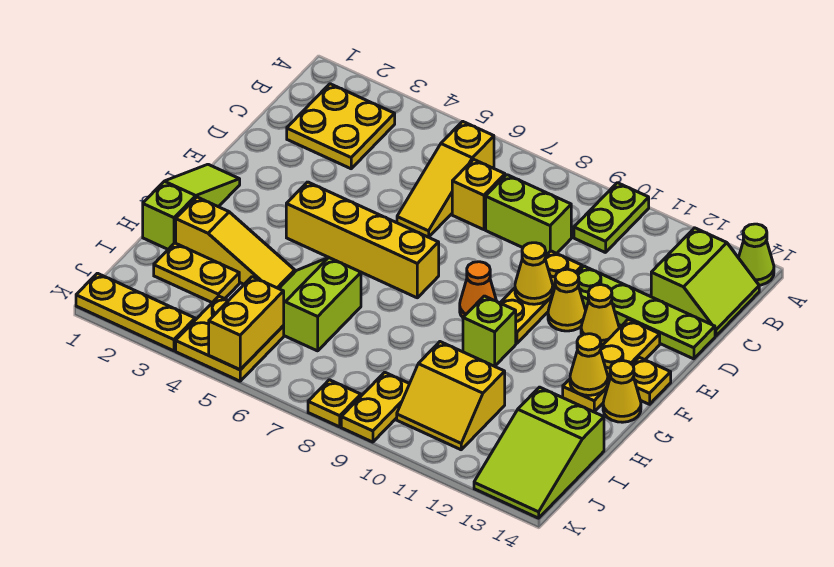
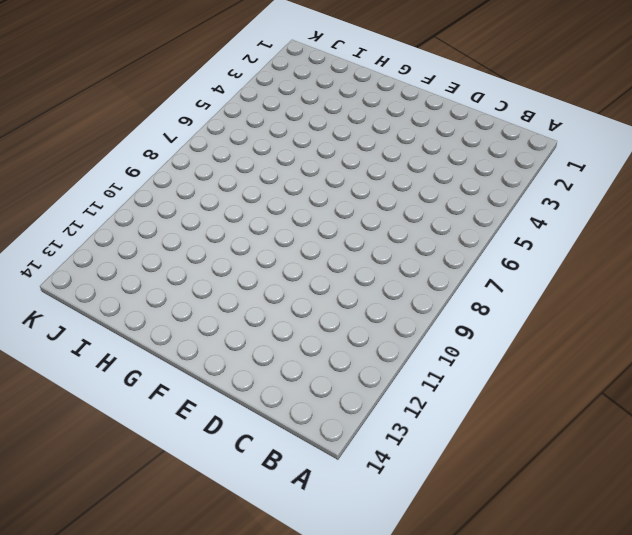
none -> lime 1x2 plate [574,183,649,253]
none -> lime 1x1 cone [739,224,774,285]
none -> yellow 2x2 plate [287,84,395,169]
none -> yellow 1x3 slope [397,121,494,237]

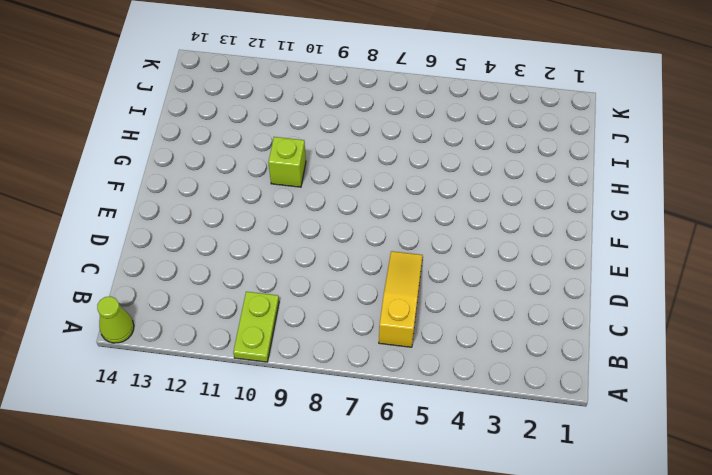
none -> yellow 2x2 plate [287,84,395,169]
none -> lime 2x2 slope [651,228,759,336]
none -> yellow 1x1 brick [452,159,505,230]
none -> lime 1x2 brick [486,175,571,255]

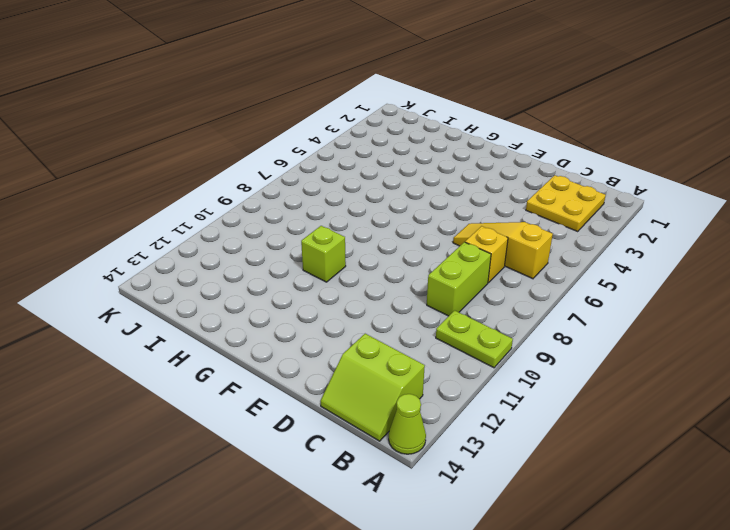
none -> yellow 1x3 plate [500,251,582,344]
none -> lime 1x4 plate [577,266,715,359]
none -> yellow 1x1 cone [548,269,586,331]
none -> yellow 1x1 cone [581,285,619,346]

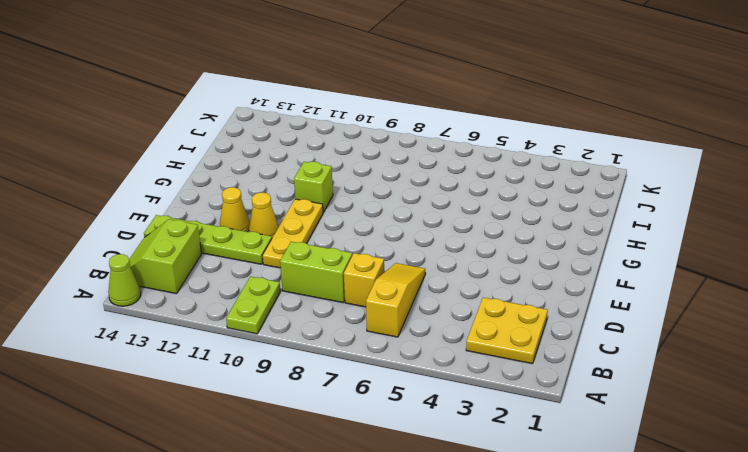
none -> yellow 1x3 plate [563,319,660,412]
none -> lime 1x3 slope [143,164,240,249]
none -> yellow 1x4 brick [286,182,439,298]
none -> orange 1x1 cone [460,262,496,317]

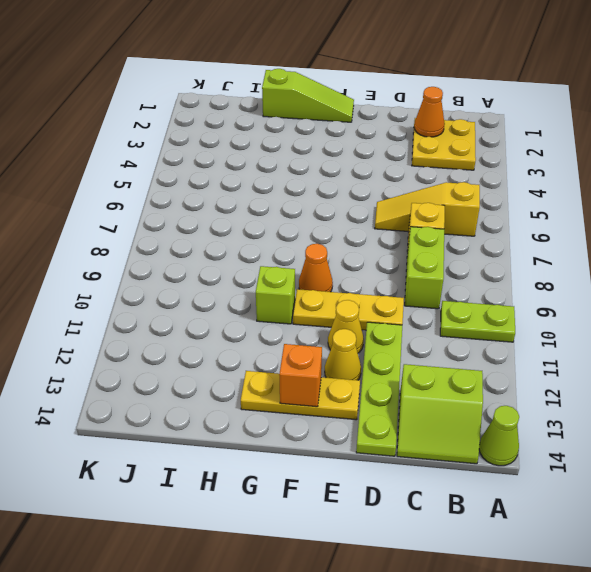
orange 1x1 cone [414,87,445,137] -> none
orange 1x1 brick [279,344,322,407] -> none
none -> yellow 1x4 brick [286,182,439,298]
none -> yellow 1x1 plate [632,357,671,404]
none -> yellow 1x1 cone [603,361,641,422]
none -> yellow 1x3 slope [176,197,295,289]

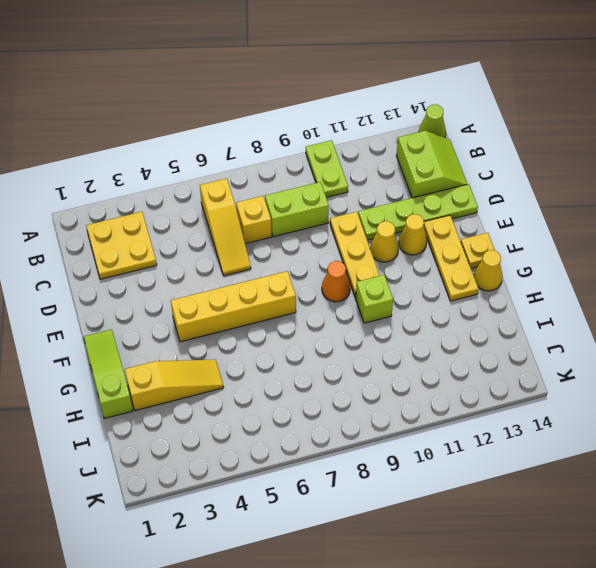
none -> lime 2x2 slope [279,257,361,351]
none -> yellow 1x2 plate [154,243,239,303]
none -> yellow 2x2 slope [397,342,505,450]
none -> lime 2x3 slope [474,387,604,518]

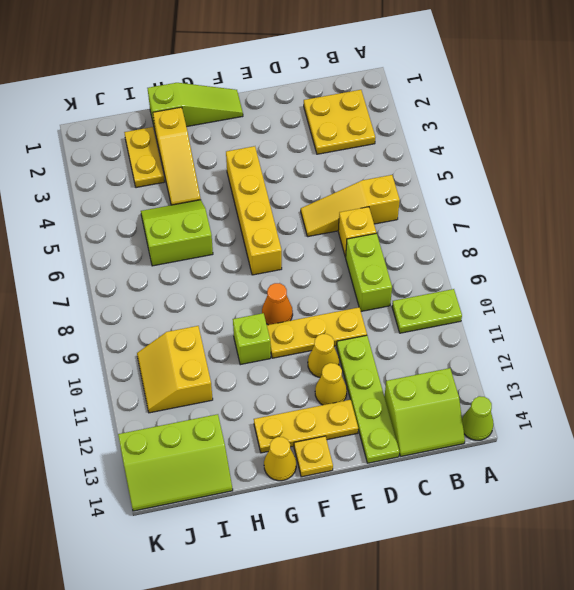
lime 2x3 slope [118,414,233,511] -> lime 2x3 slope turned to [474,387,604,518]
none -> yellow 2x2 plate [176,296,284,381]
none -> yellow 1x2 plate [341,372,409,442]
none -> yellow 1x3 plate [76,273,195,351]
none -> yellow 1x1 plate [308,380,361,427]

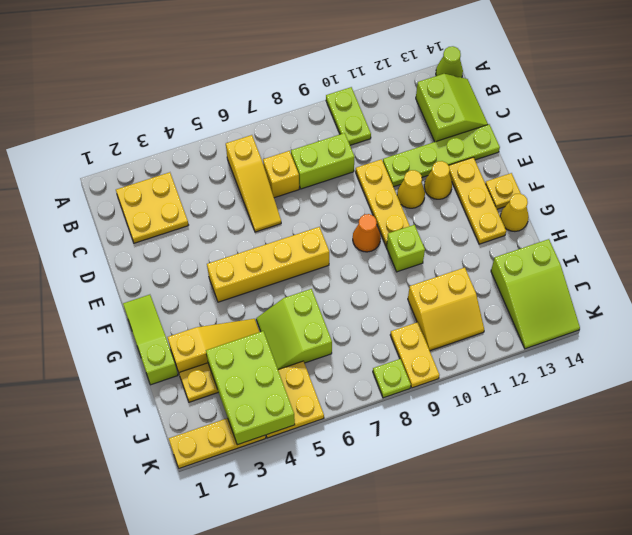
lime 2x3 brick [206,331,295,445] -> none
lime 1x1 plate [373,359,411,398] -> yellow 1x1 plate [308,380,361,427]
none -> yellow 1x1 cone [515,243,553,304]
none -> yellow 1x1 cone [570,334,608,395]
none -> yellow 1x2 brick [209,277,284,370]

